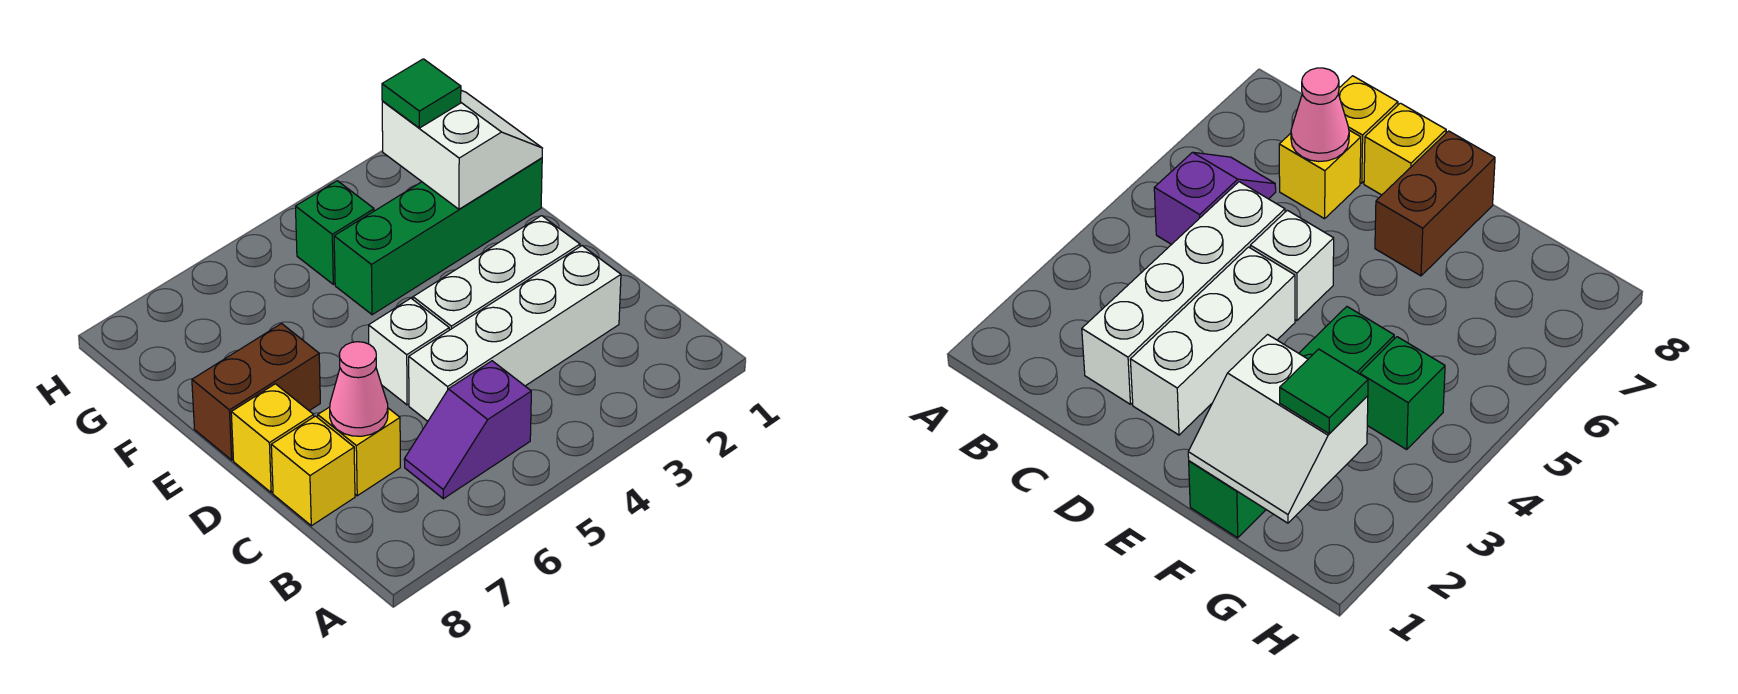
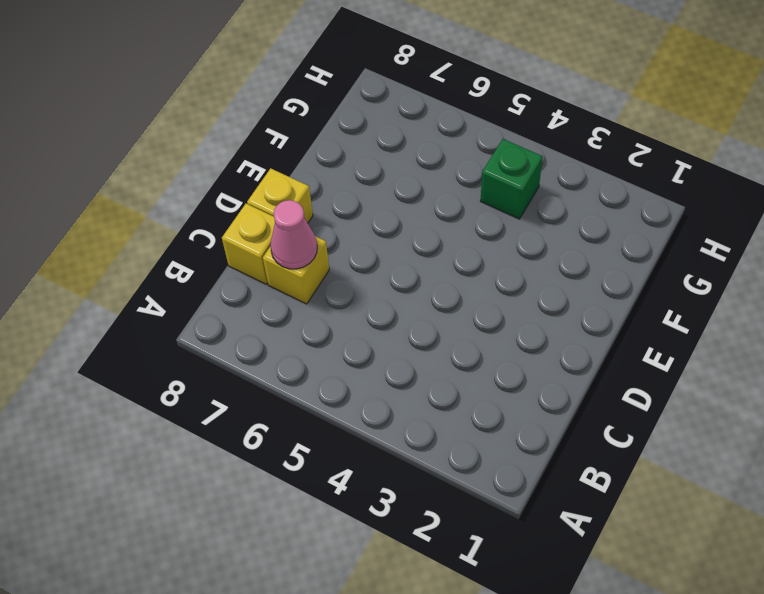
none -> purple 1x2 slope [404,361,531,499]
none -> white 1x4 brick [409,246,621,421]
none -> white 1x3 brick [413,216,580,330]

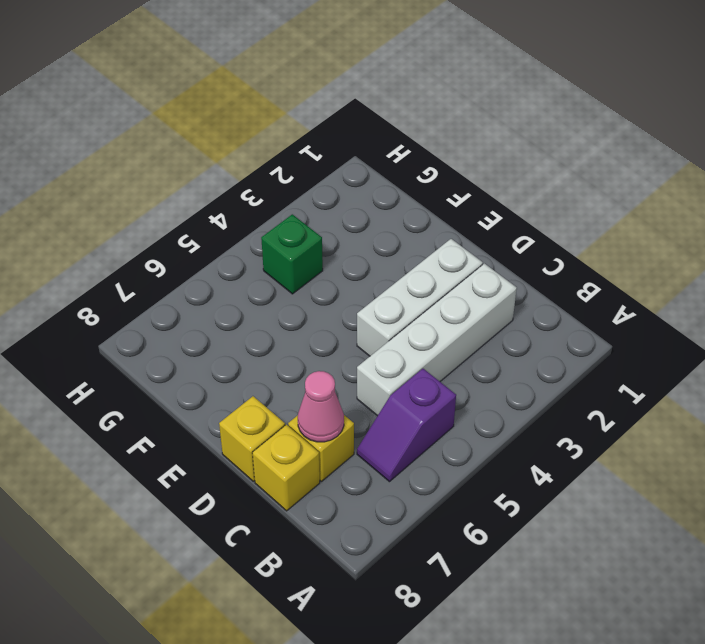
none -> white 1x1 brick [369,298,449,405]
none -> brown 1x2 brick [192,324,320,460]
none -> green 1x4 brick [334,158,542,315]

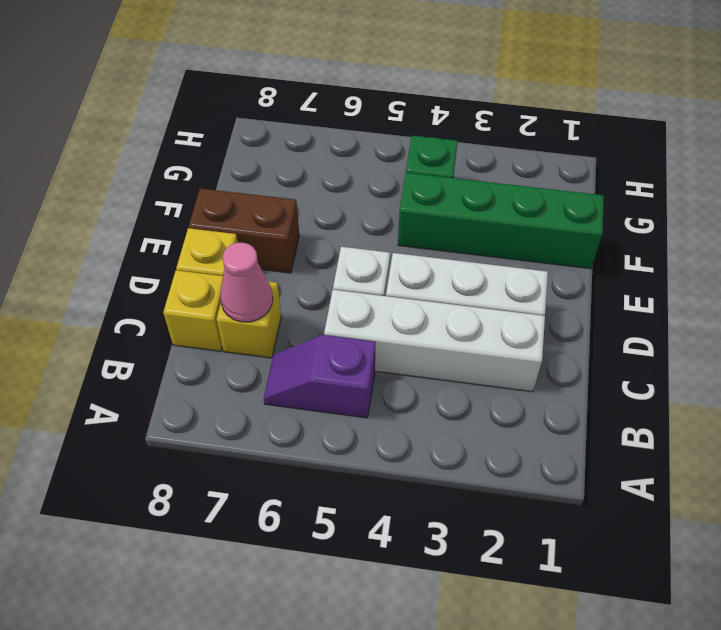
none -> white 2x2 slope [382,90,542,209]
none -> green 1x1 tile [382,59,461,128]

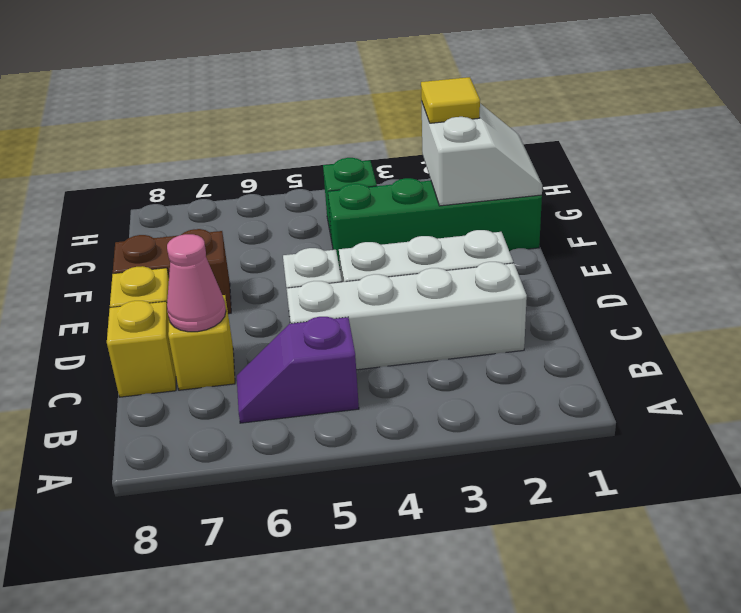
yellow 1x1 tile [421,77,480,123] -> green 1x1 tile [382,59,461,128]

